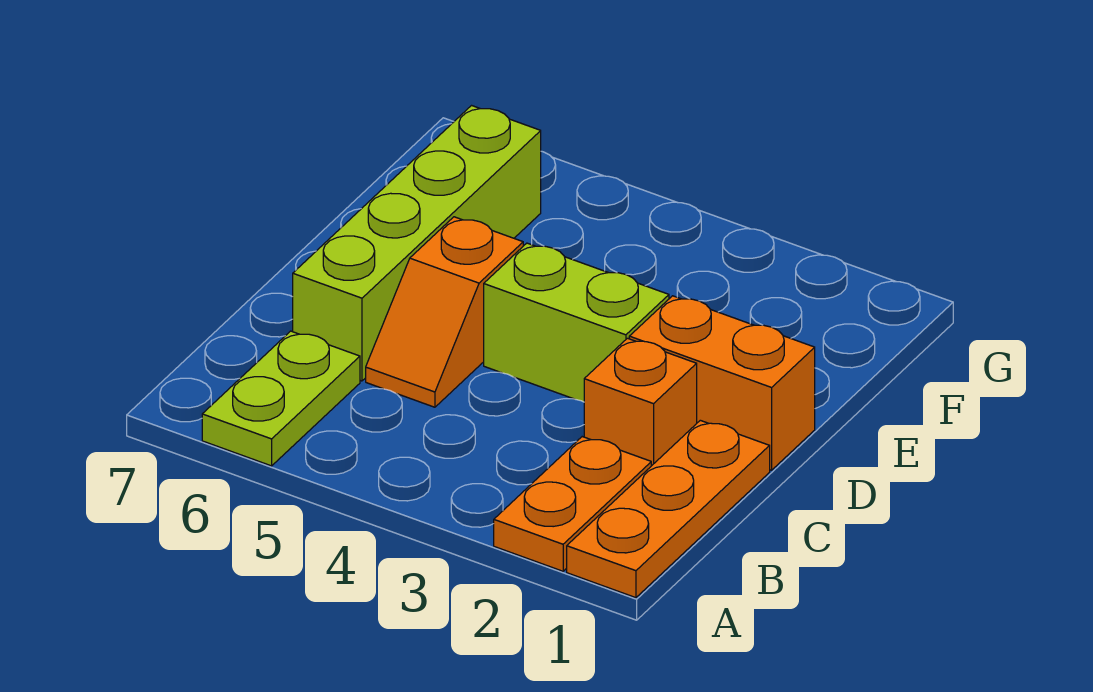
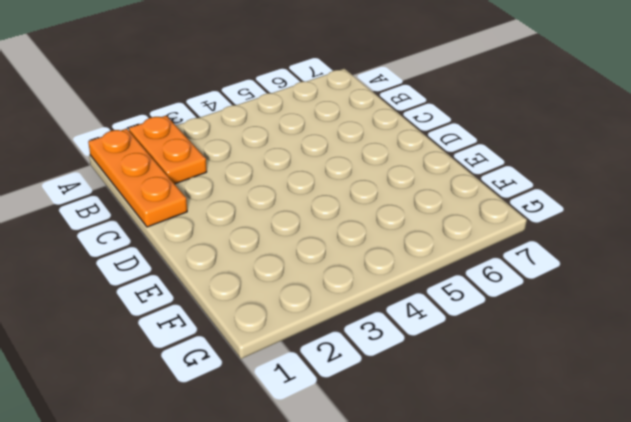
none -> lime 1x2 plate [202,331,360,466]
none -> orange 1x1 brick [584,338,697,466]

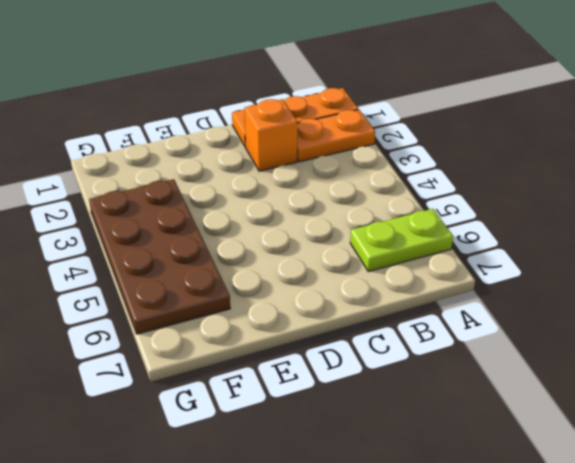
brown 2x4 plate [89,179,230,334] -> lime 1x4 brick [293,106,541,381]
none -> orange 1x2 slope [366,217,523,407]
none -> orange 1x2 brick [629,296,815,470]

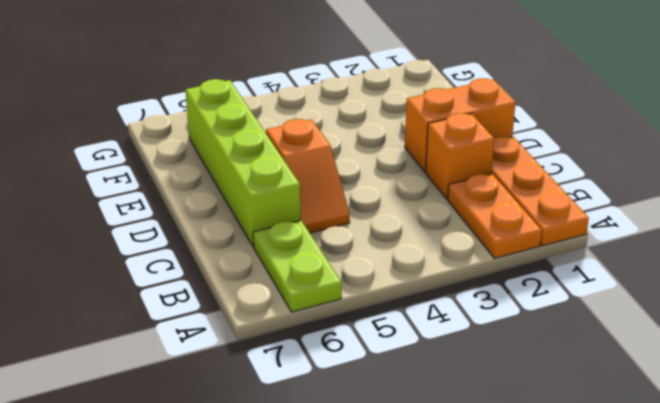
none -> lime 1x2 brick [484,243,669,402]

